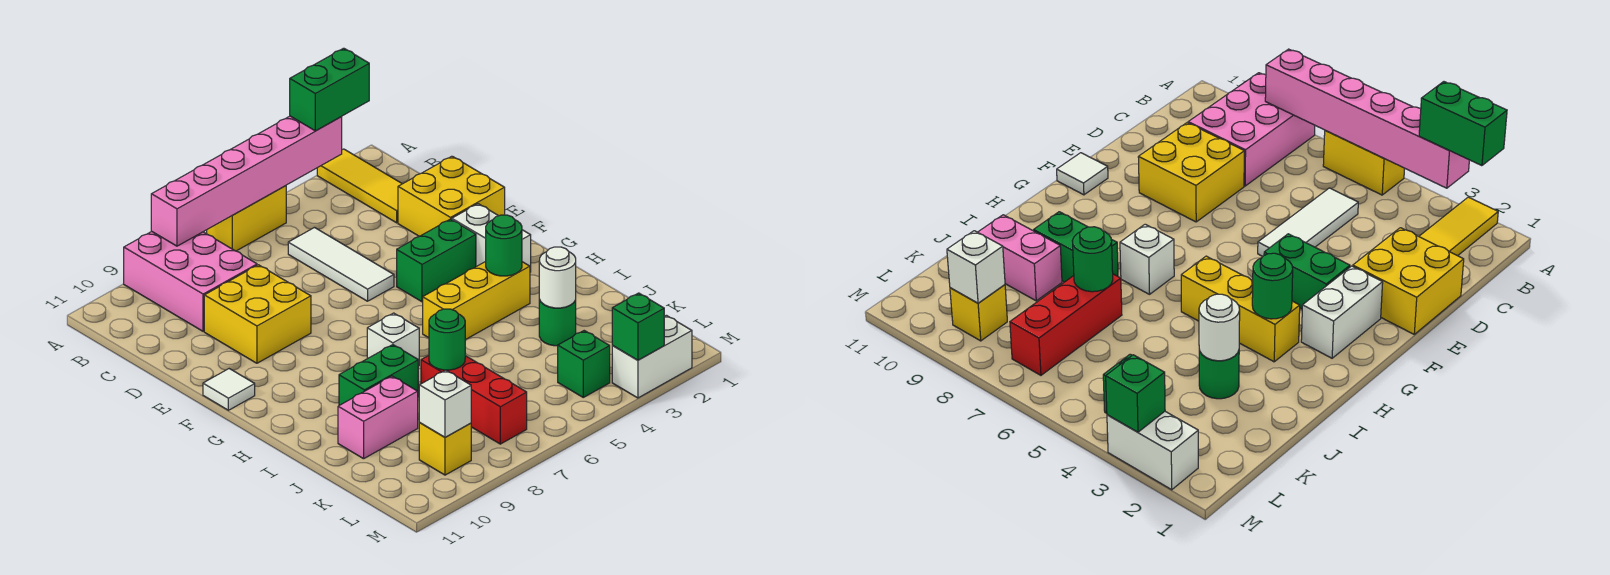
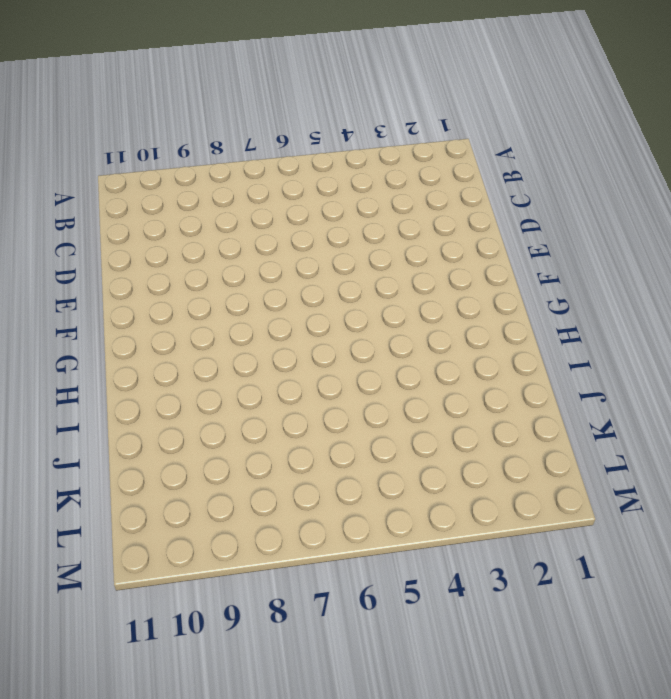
none -> yellow 1x3 tile [317,149,402,223]
none -> yellow 1x2 brick [207,186,286,251]
none -> pink 2x3 brick [124,231,257,331]

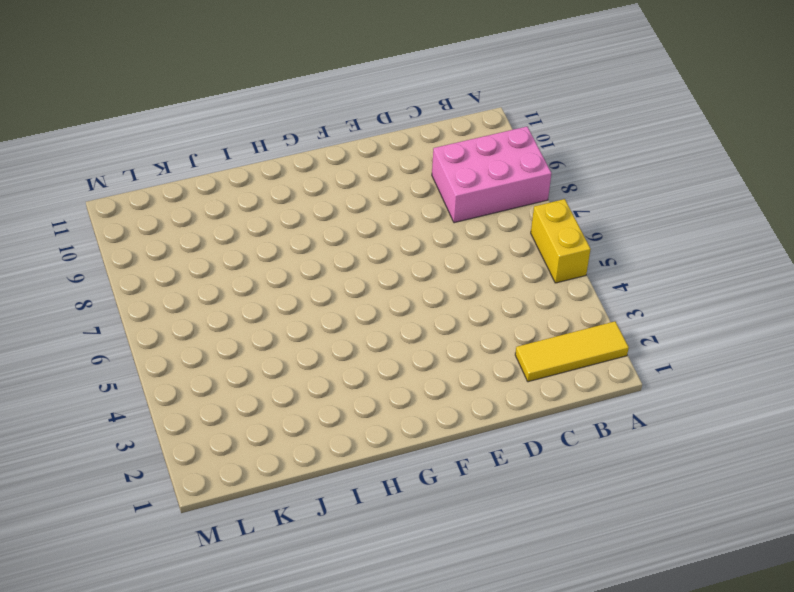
none -> white 1x3 tile [288,228,394,301]
none -> yellow 2x2 brick [398,156,505,236]
none -> yellow 2x2 brick [204,265,311,363]

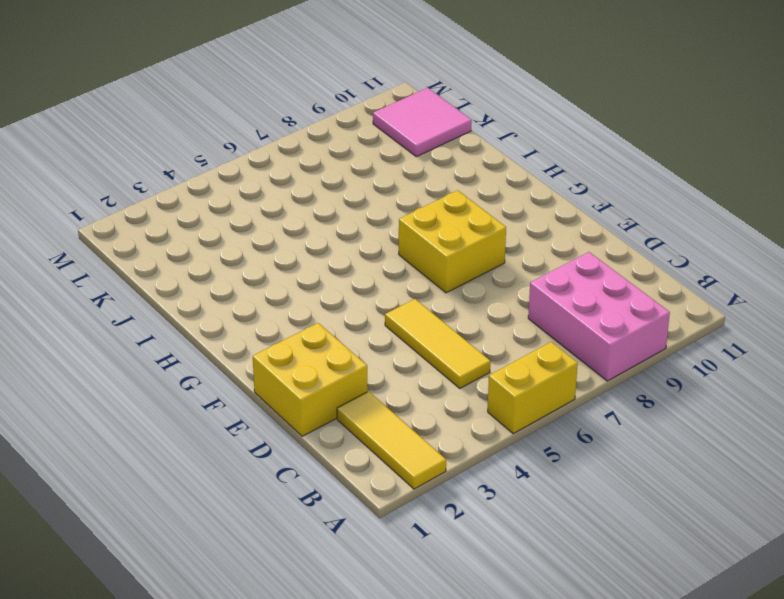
yellow 1x3 tile [385,299,490,388] -> white 1x3 tile [288,228,394,301]
yellow 2x2 brick [399,190,506,293] -> yellow 2x2 brick moved to [204,265,311,363]
pink 2x2 tile [373,88,472,157] -> none
none -> white 1x2 brick [452,204,531,272]
none -> green 1x2 brick [397,219,476,302]
none -> white 1x1 tile [203,369,255,410]

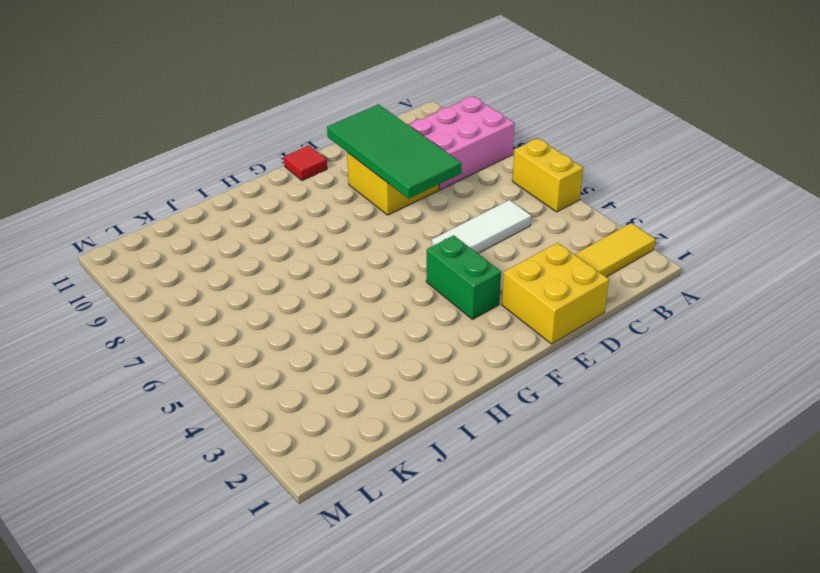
green 2x4 tile [327,104,461,198] -> none
red 1x1 tile [284,145,327,181] -> white 1x1 tile [203,369,255,410]
none -> white 1x2 brick [452,204,531,272]
none -> yellow 1x3 brick [423,262,530,340]
none -> white 1x1 brick [367,313,419,366]

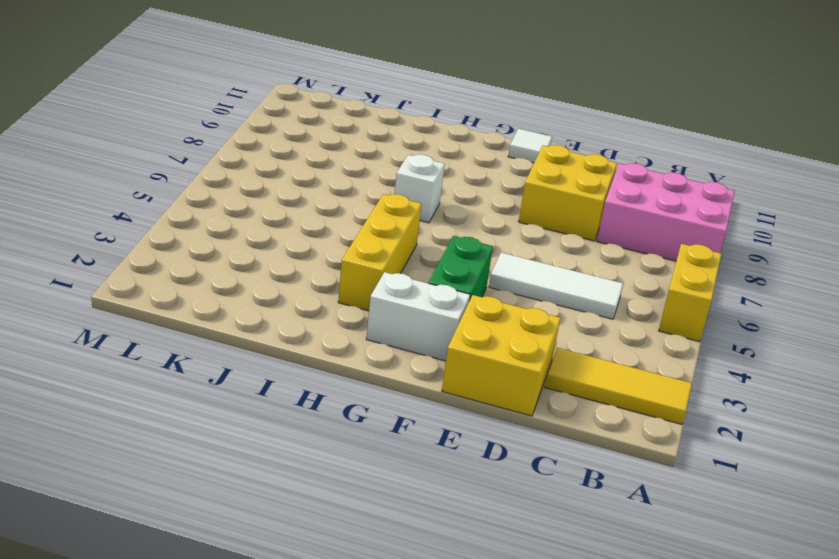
none -> green 1x2 brick [339,345,418,405]
none -> green 1x1 round brick [539,300,576,346]
none -> red 1x3 brick [421,356,527,444]

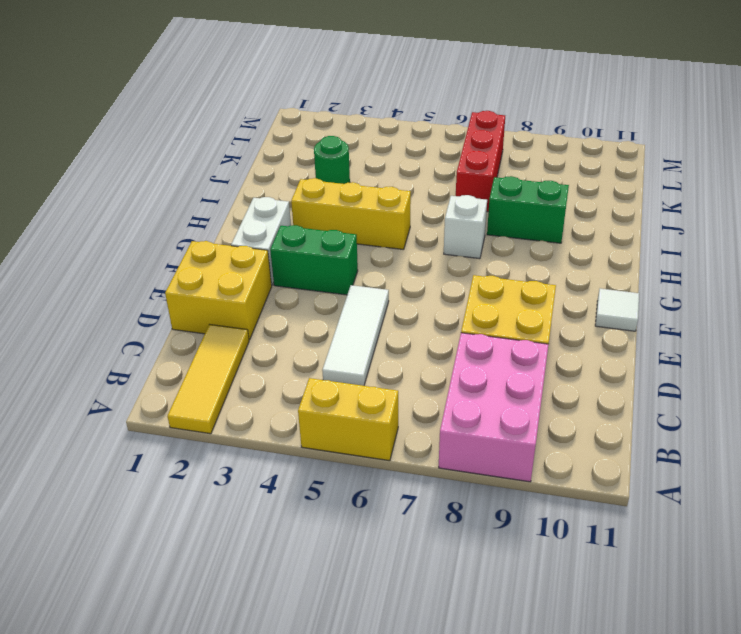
none -> pink 1x2 brick [338,376,418,459]
none -> green 1x1 brick [558,331,610,397]
none -> yellow 1x1 brick [419,423,471,475]

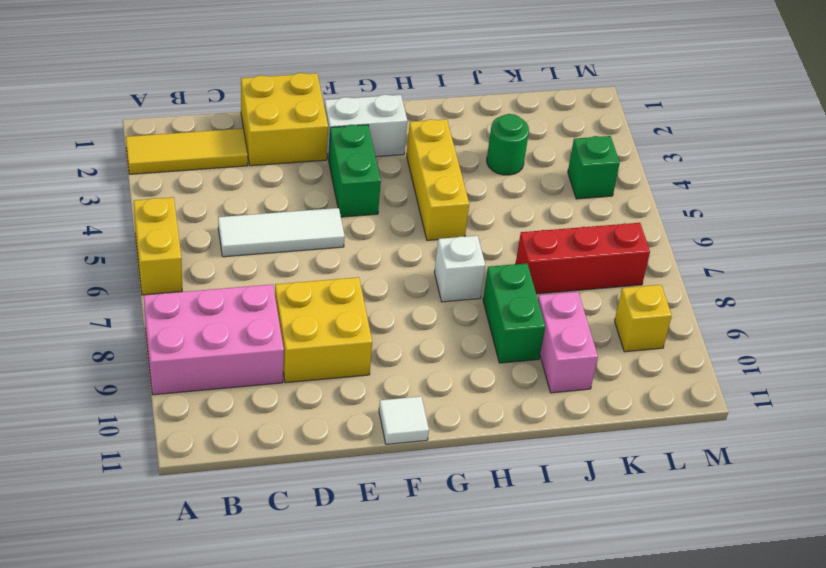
none -> white 1x2 brick [612,315,692,398]
none -> pink 1x6 brick [151,116,342,246]
none -> green 1x1 round brick [486,215,522,276]

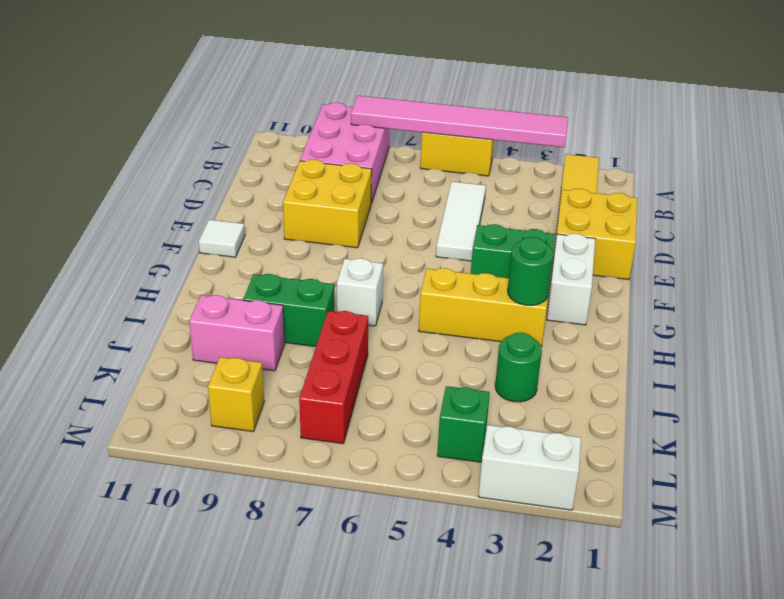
pink 1x6 tile [351,96,568,147] -> pink 1x6 brick [151,116,342,246]
none -> white 1x1 round brick [539,247,576,308]
none -> green 1x1 round brick [429,309,465,370]
none -> white 1x1 brick [419,370,471,437]

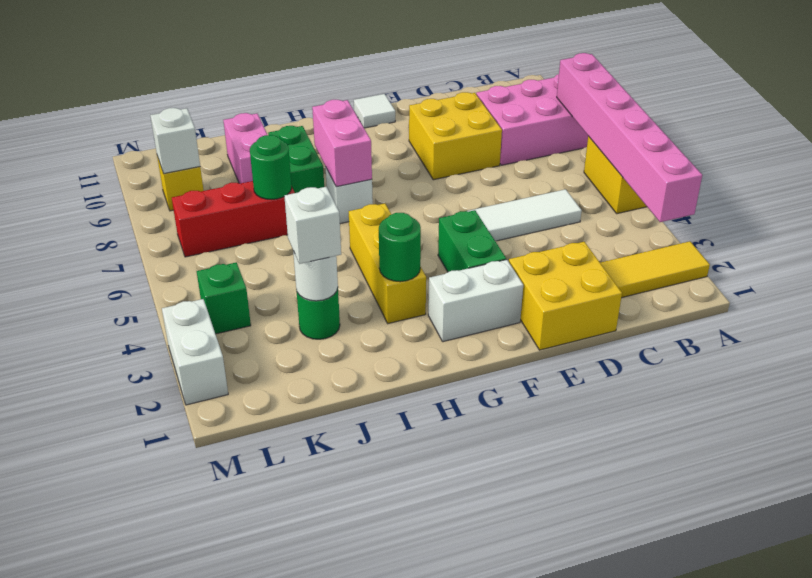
pink 1x2 brick [312,100,372,187] -> none
white 1x1 brick [284,187,341,264] -> none
none -> green 1x1 brick [612,293,664,360]
none -> green 1x2 brick [290,48,369,131]

